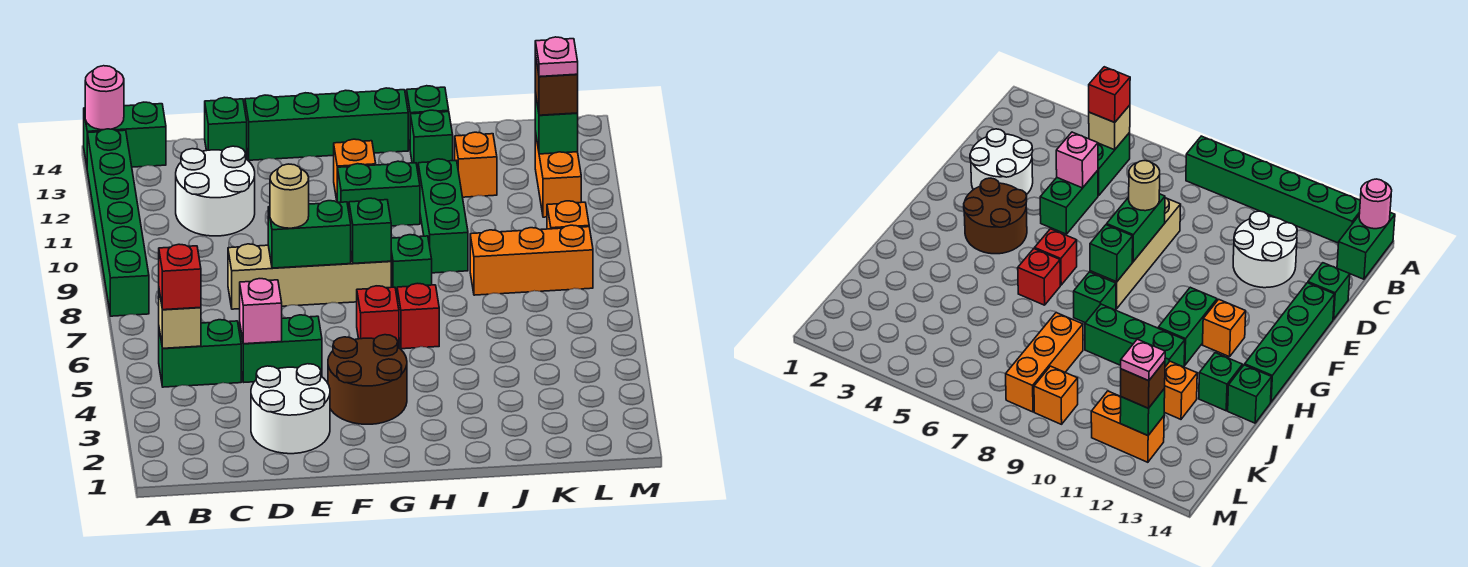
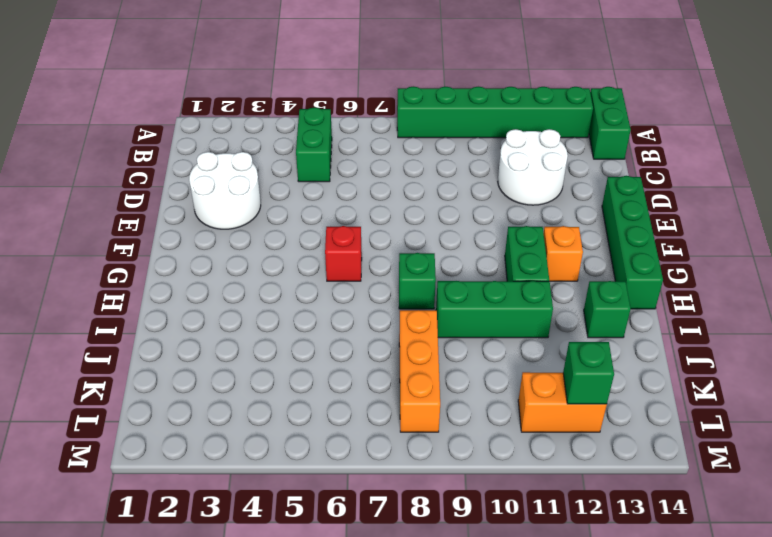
none -> green 1x2 brick [240,315,322,382]
none -> tan 1x4 brick [228,244,391,309]
none -> green 1x1 brick [205,97,247,159]
none -> brown 2x2 round brick [328,335,407,424]

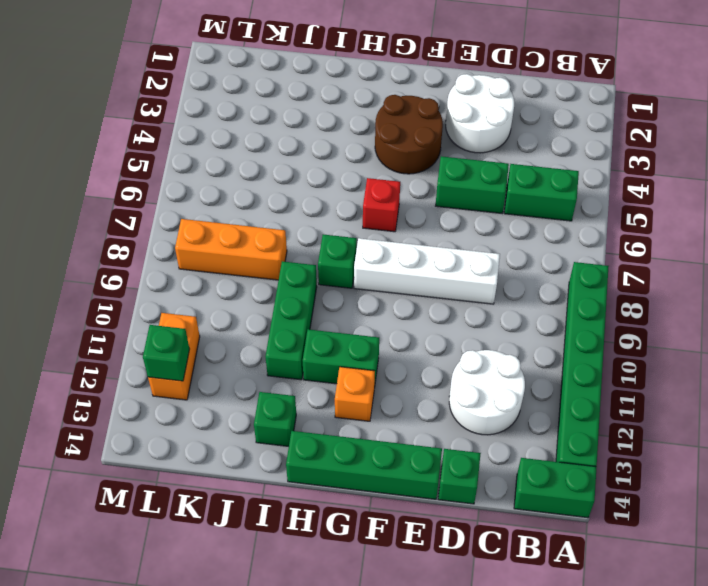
white 1x4 brick [354,238,500,304] -> tan 1x4 brick [228,244,391,309]
none -> red 1x1 brick [397,283,439,349]
none -> green 1x1 brick [407,86,449,146]
none -> orange 1x1 brick [455,132,497,197]
none -> orange 1x1 brick [547,201,589,229]

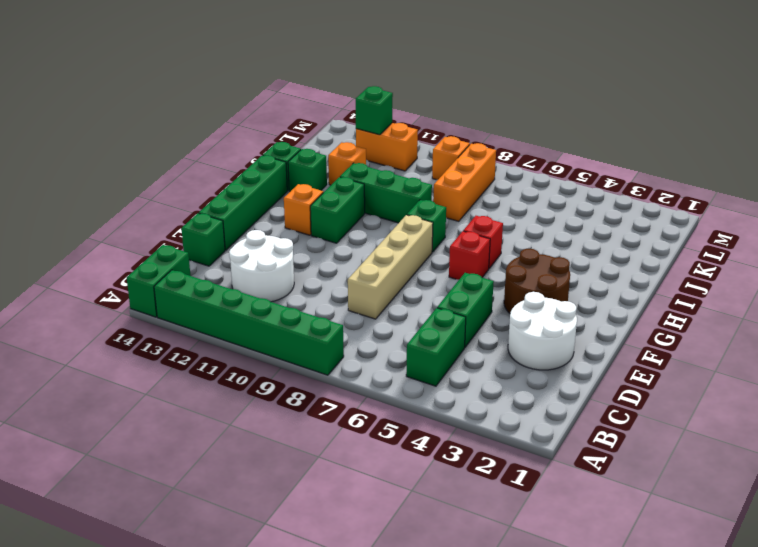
none -> pink 1x1 round brick [85,66,124,130]
none -> tan 1x1 brick [159,291,201,348]
none -> pink 1x1 brick [240,279,282,344]
none -> green 1x2 brick [268,201,351,268]

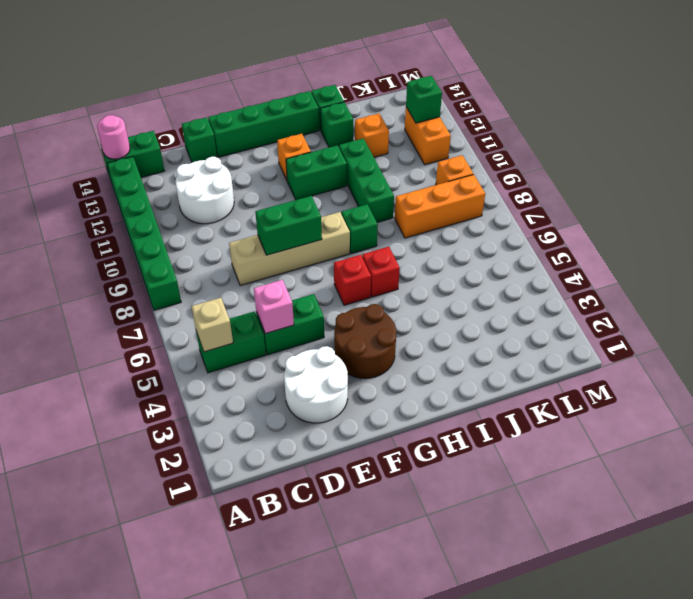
none -> green 1x1 brick [349,198,391,263]
none -> red 1x1 brick [159,244,201,310]
none -> tan 1x1 round brick [270,164,309,228]
none -> brown 1x1 brick [535,54,578,115]

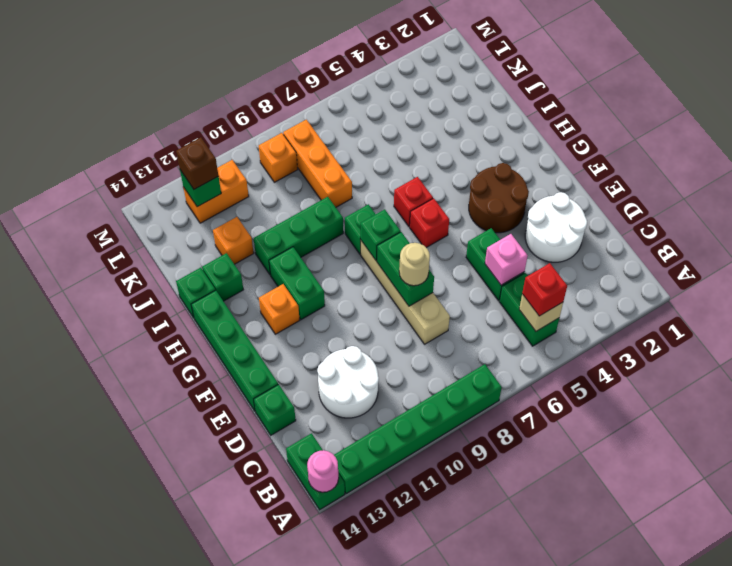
none -> pink 1x1 plate [535,37,578,77]

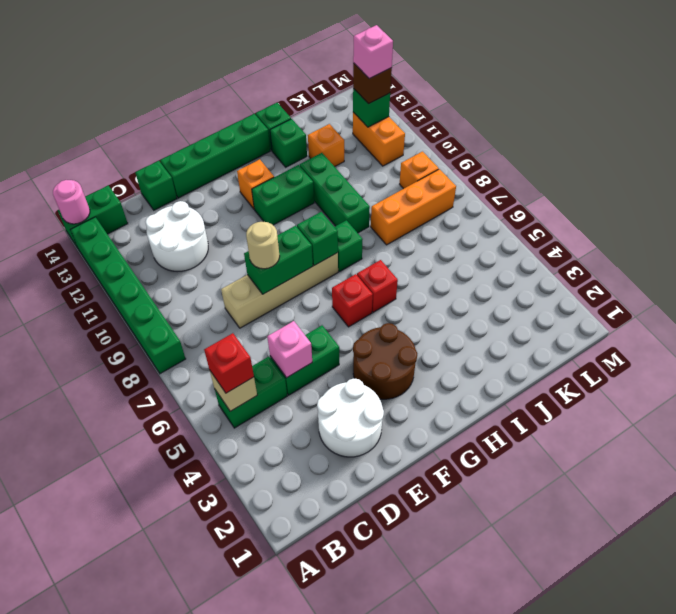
pink 1x1 brick [353,25,393,79] -> pink 1x1 plate [535,37,578,77]

